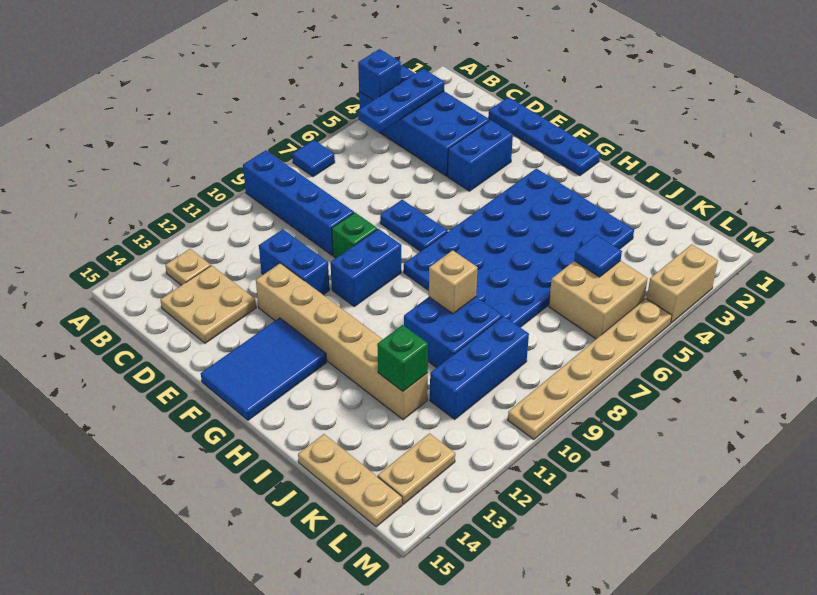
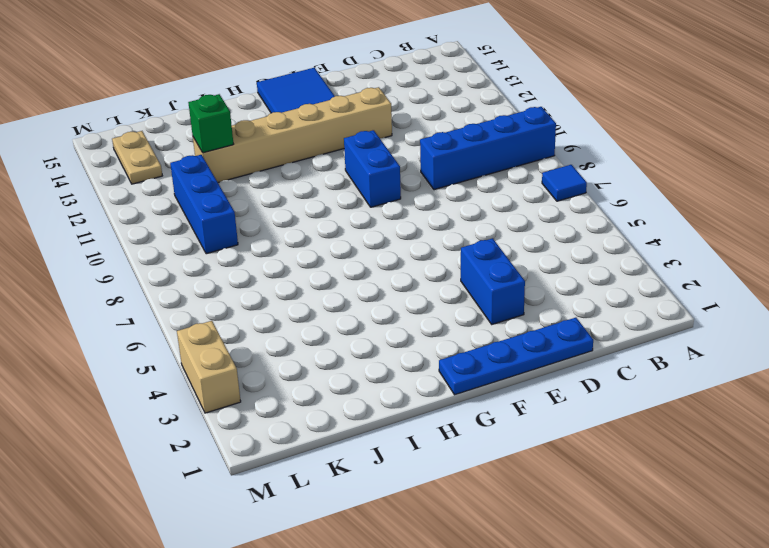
none -> blue 2x4 brick [359,65,490,176]
none -> tan 1x1 plate [165,249,211,285]
none -> tan 2x2 plate [160,265,256,343]

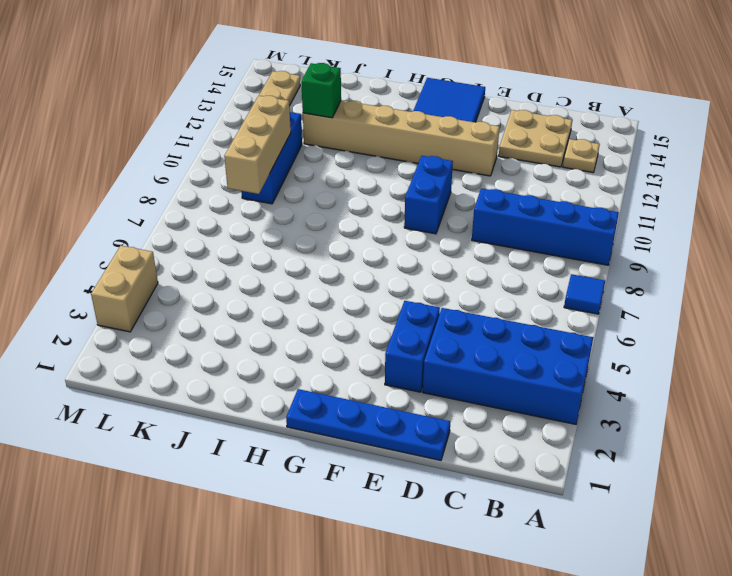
tan 1x3 brick [224,96,291,194] -> none
none -> blue 1x2 brick [259,229,330,295]
none -> blue 1x2 plate [380,200,448,252]
none -> green 1x1 brick [332,213,377,258]

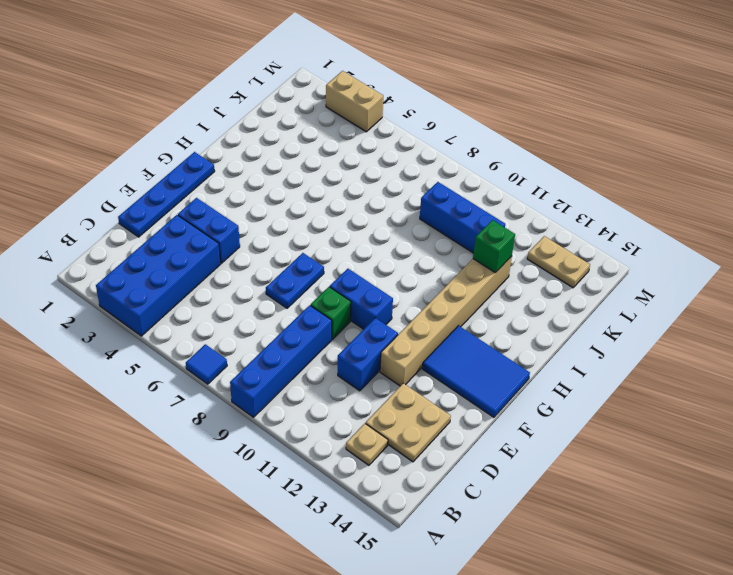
none -> blue 4x6 plate [404,168,634,327]
none -> blue 2x2 brick [404,297,502,368]
none -> tan 1x3 plate [298,434,402,527]

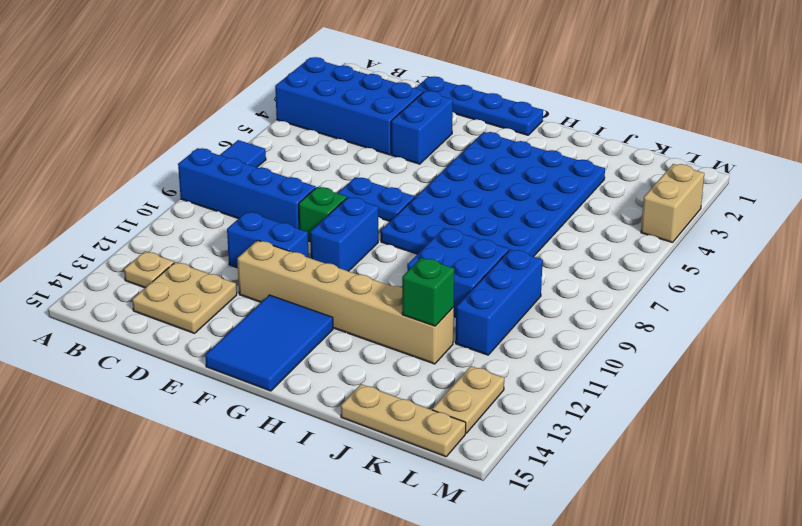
none -> tan 2x2 brick [549,261,648,339]
none -> tan 1x6 plate [508,298,672,439]
none -> blue 1x1 brick [358,49,401,100]

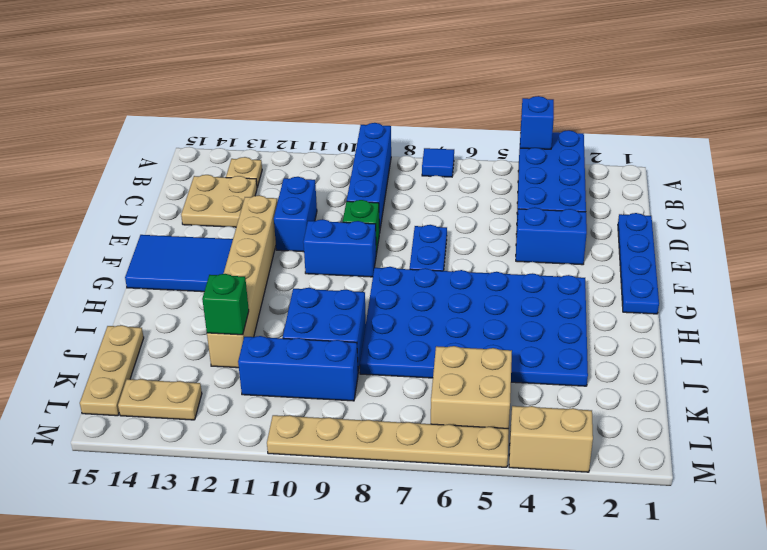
none -> blue 1x3 plate [358,69,444,133]
none -> tan 1x1 brick [429,250,478,314]
none -> blue 1x1 tile [574,235,622,277]

